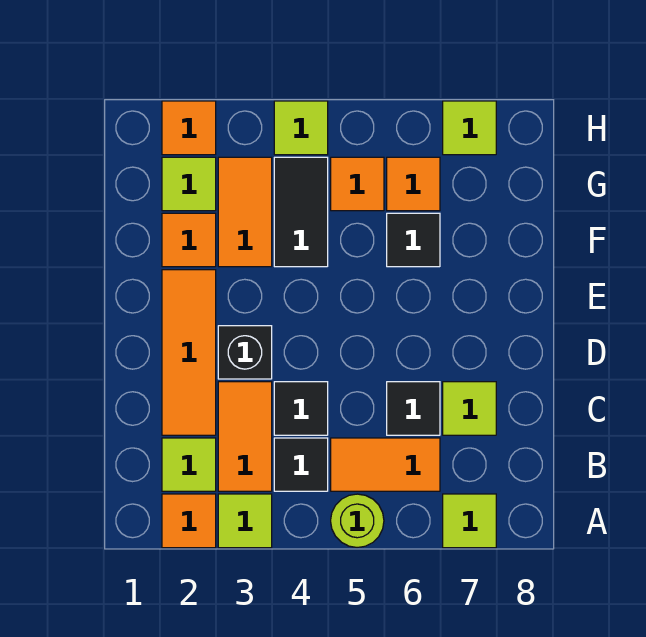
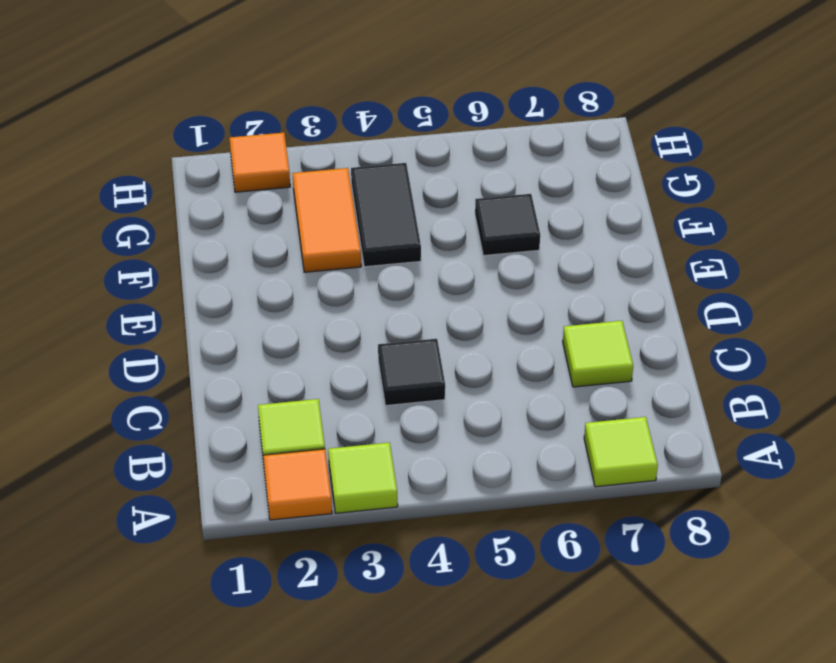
none -> lime 1x1 round brick [331,494,384,548]
none -> orange 1x2 tile [218,382,272,491]
none -> black 1x1 tile [274,438,328,491]

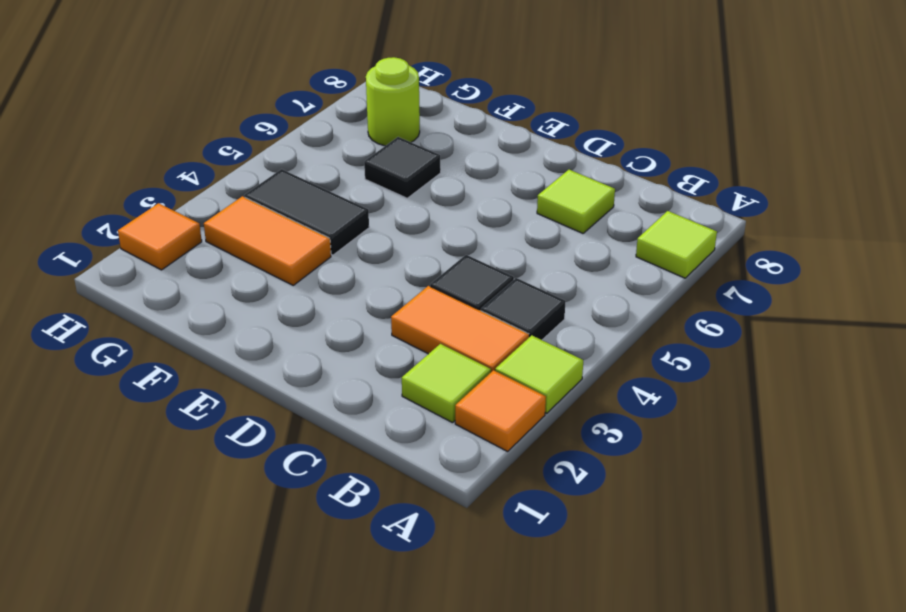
lime 1x1 round brick [366,57,420,146] -> lime 1x1 round brick moved to [331,494,384,548]
none -> orange 1x2 tile [331,438,440,491]
none -> orange 1x3 tile [162,270,216,435]
none -> black 1x1 tile [387,382,440,435]

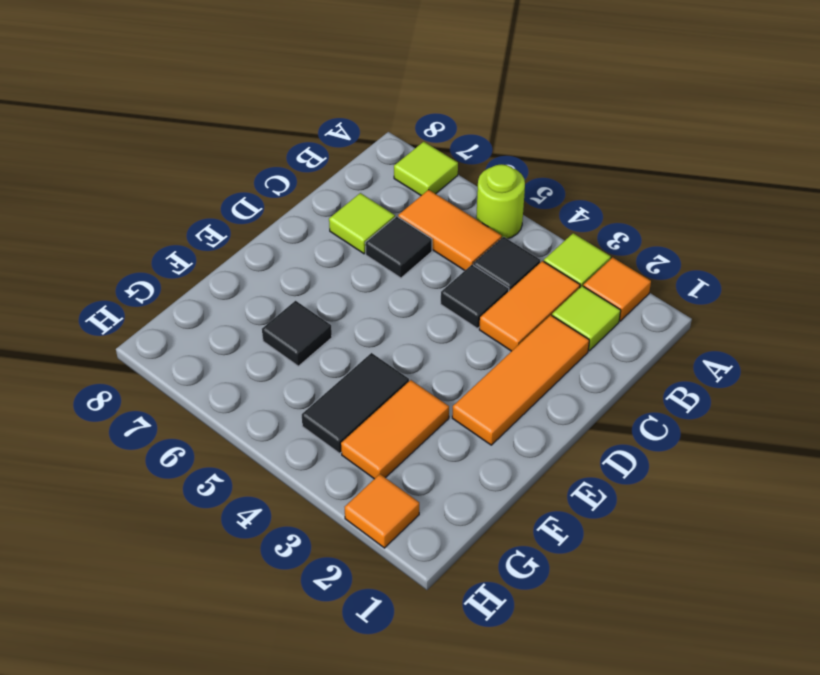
none -> black 1x1 brick [218,326,272,379]
none -> orange 1x1 tile [162,213,216,267]
none -> lime 1x1 tile [162,157,216,211]

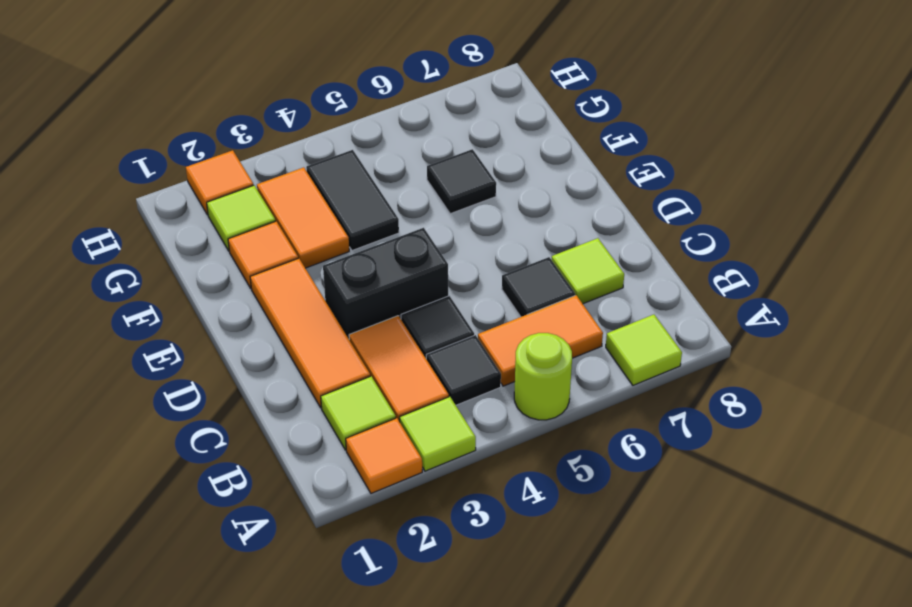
black 1x2 brick [323,228,448,339] -> black 1x1 brick [218,326,272,379]
none -> orange 1x1 tile [331,157,384,211]
none -> orange 1x1 tile [387,157,440,211]
none -> lime 1x1 tile [274,101,328,155]

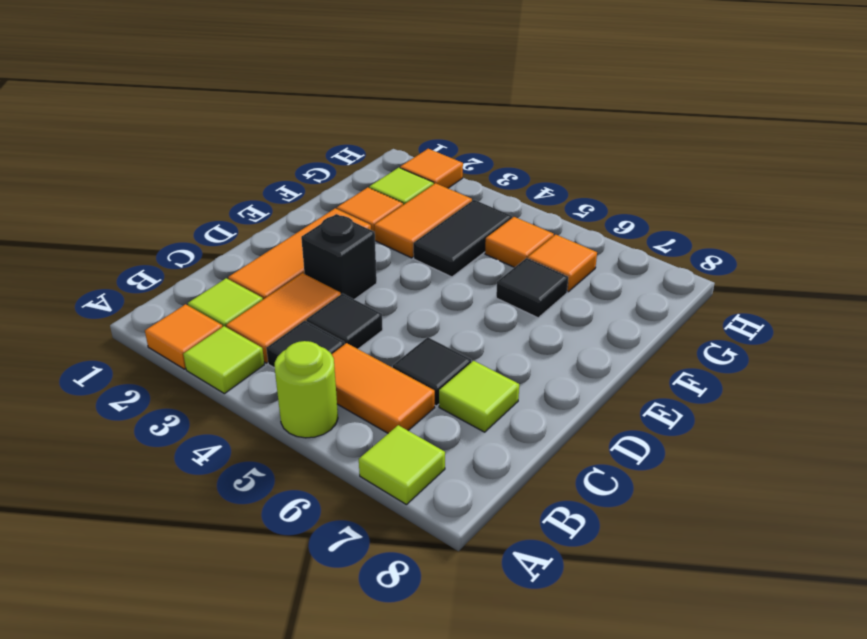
none -> lime 1x1 tile [274,101,328,155]
none -> lime 1x1 tile [443,101,496,155]

